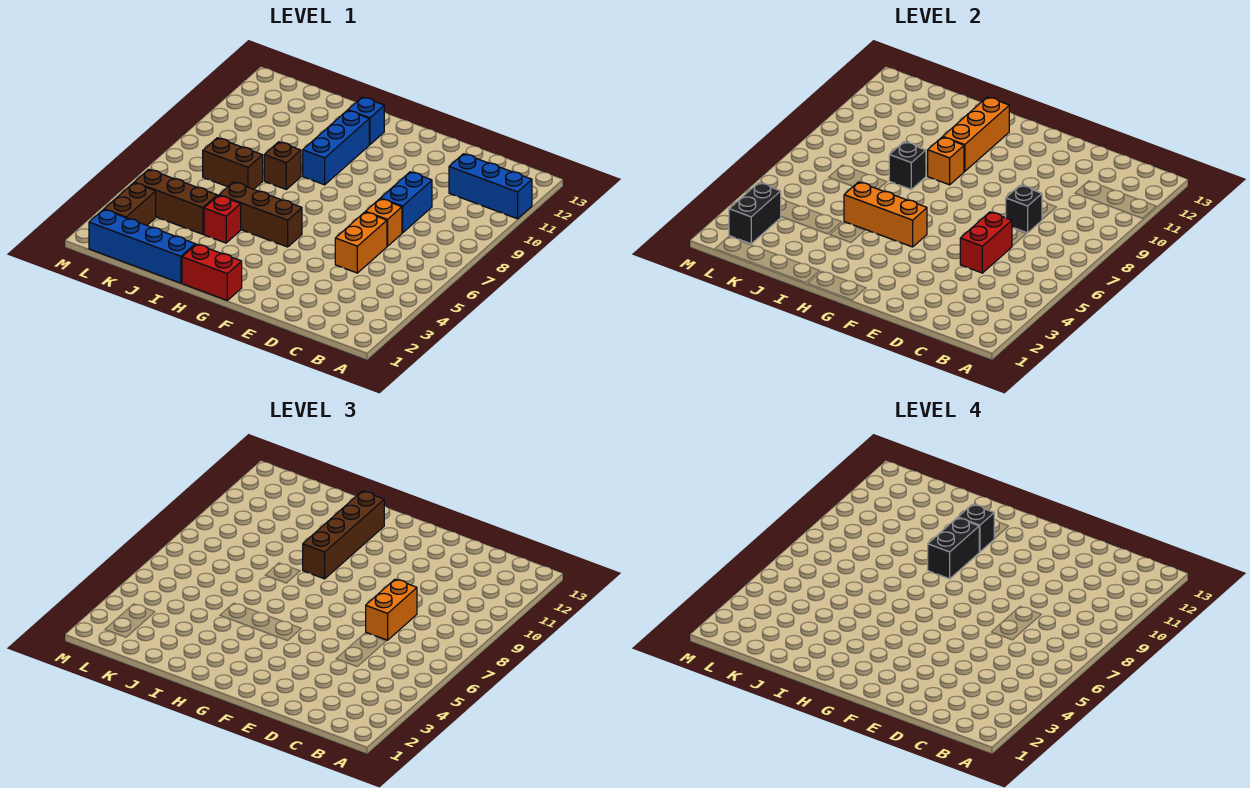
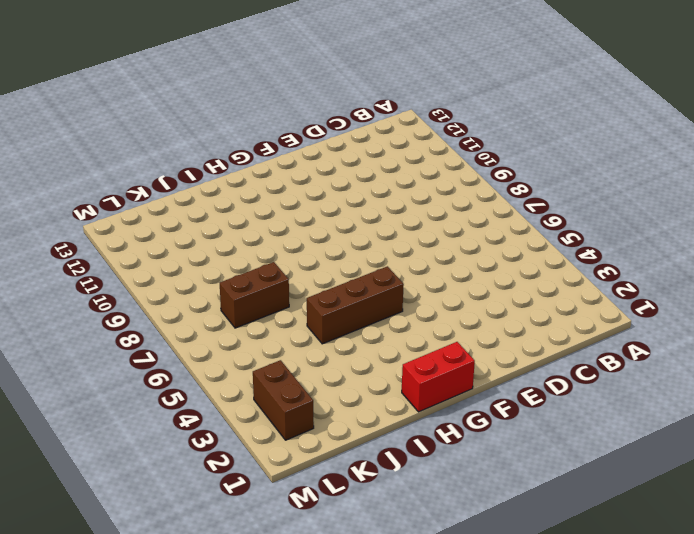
none -> blue 1x3 brick [449,154,532,219]
none -> orange 1x2 brick [335,212,387,273]
none -> orange 1x1 brick [366,199,402,246]

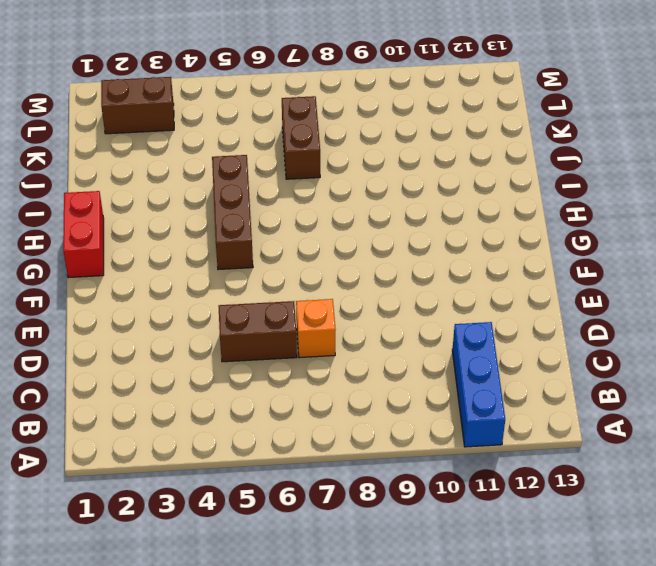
brown 1x2 brick [219,301,297,362] -> orange 1x2 brick [335,212,387,273]
none -> blue 1x2 brick [381,172,432,233]
none -> blue 1x3 brick [303,110,369,185]
none -> blue 1x1 brick [348,97,384,145]

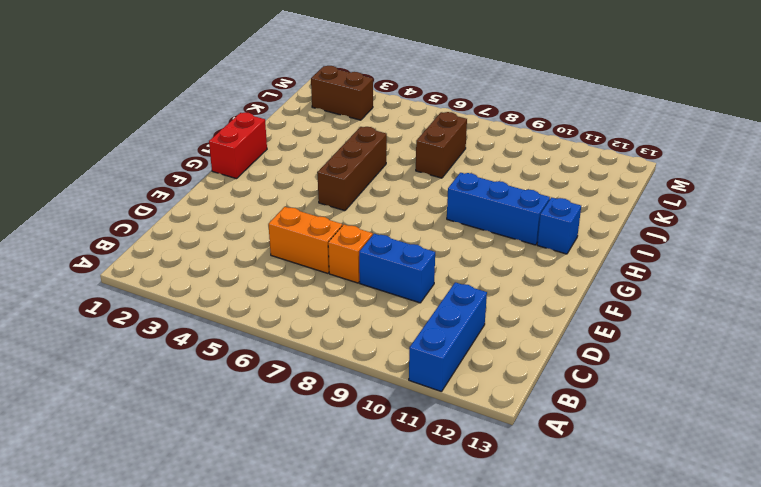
none -> blue 1x4 brick [89,210,195,283]
none -> red 1x1 brick [204,195,241,243]
none -> brown 1x1 brick [264,142,301,189]

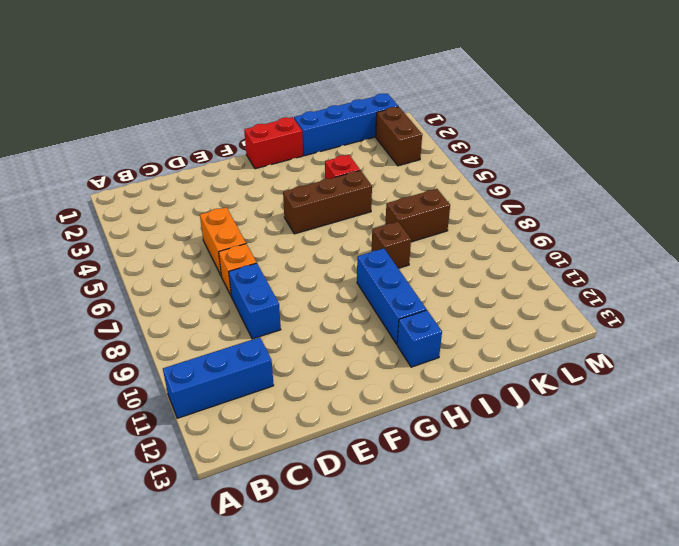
none -> brown 1x3 brick [134,169,217,234]
none -> red 1x2 brick [960,212,1012,273]
none -> black 1x1 brick [1006,185,1042,233]

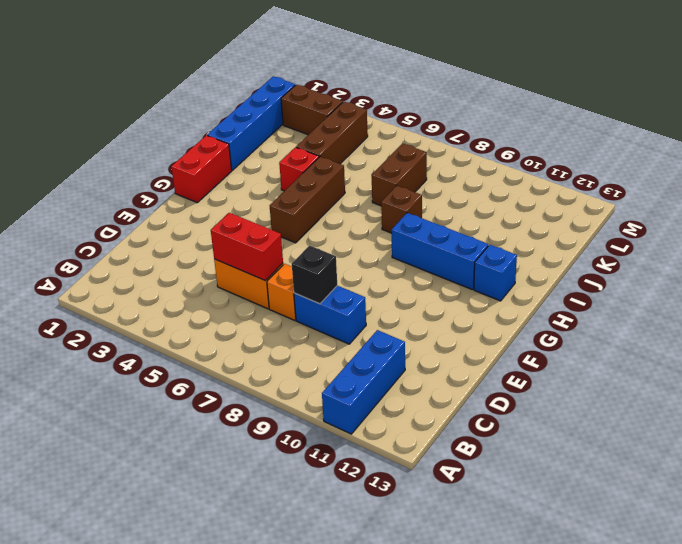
none -> orange 1x3 brick [844,182,927,247]
none -> orange 1x1 brick [928,137,964,185]
none -> orange 1x3 brick [943,97,1009,171]

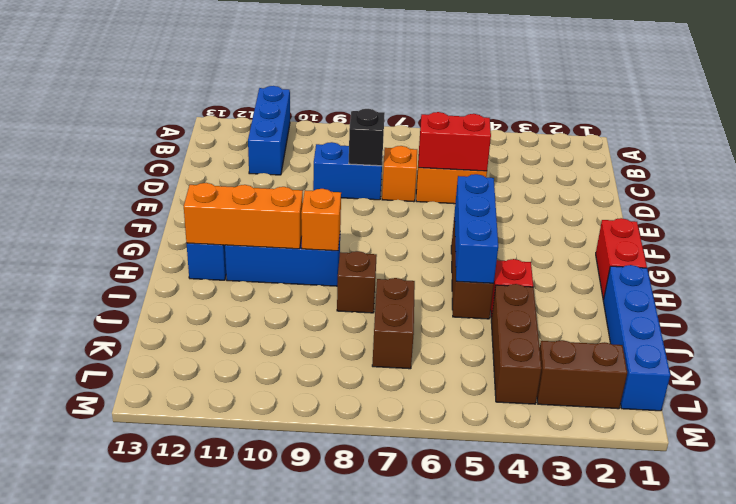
blue 1x3 brick [455,174,498,284] -> orange 1x3 brick [844,182,927,247]
none -> black 1x1 brick [889,142,926,189]
none -> black 1x2 brick [729,183,781,244]
none -> orange 1x2 brick [366,579,417,640]

